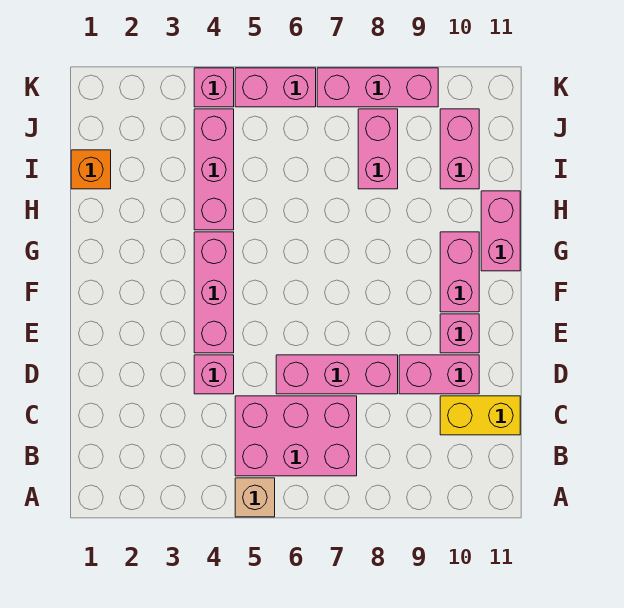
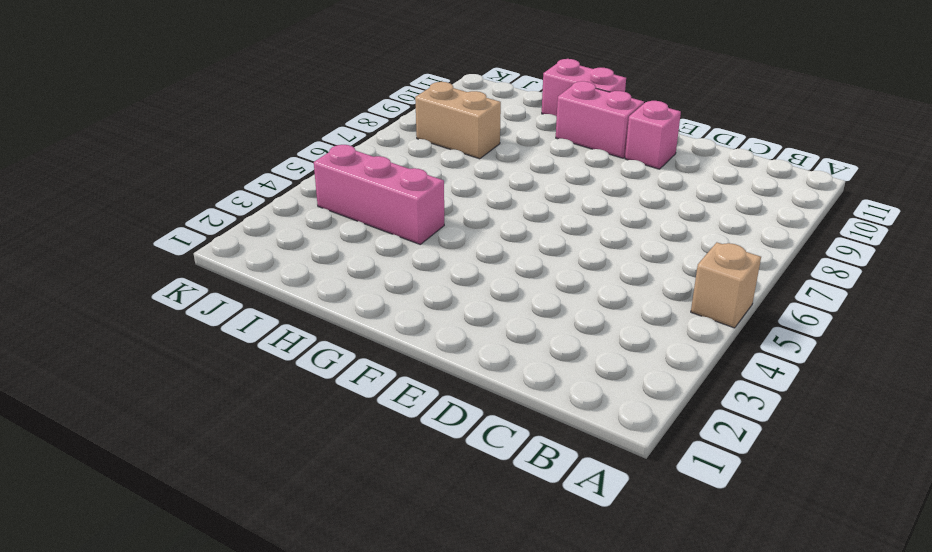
tan 1x2 brick [415,82,501,159] -> pink 1x2 brick [358,109,398,189]
none -> pink 2x3 brick [235,396,357,476]
none -> yellow 1x2 brick [440,396,520,435]
none -> pink 1x1 brick [194,355,234,394]

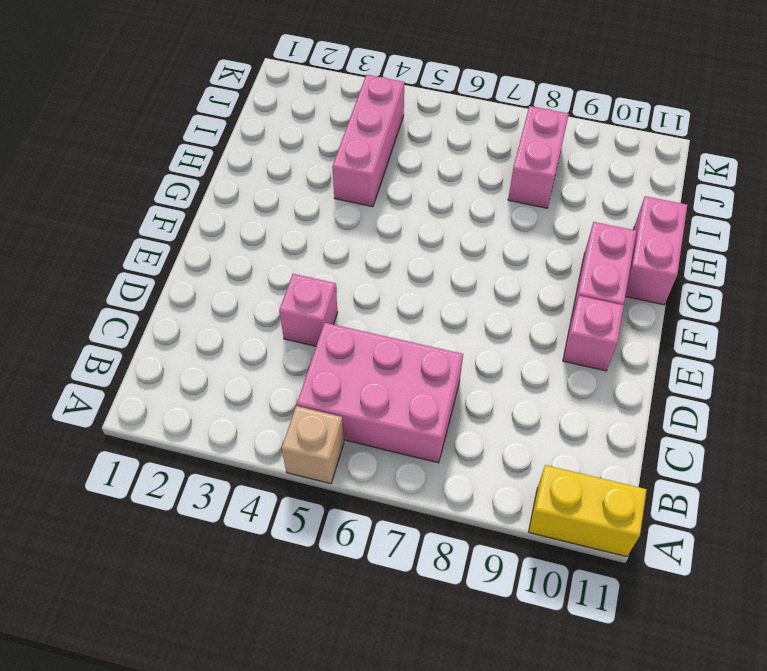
yellow 1x2 brick [529,465,647,557] -> yellow 1x2 brick moved to [440,396,520,435]
none -> pink 1x3 brick [276,355,398,394]
none -> pink 1x2 brick [399,355,479,394]
none -> pink 1x3 brick [194,232,234,353]

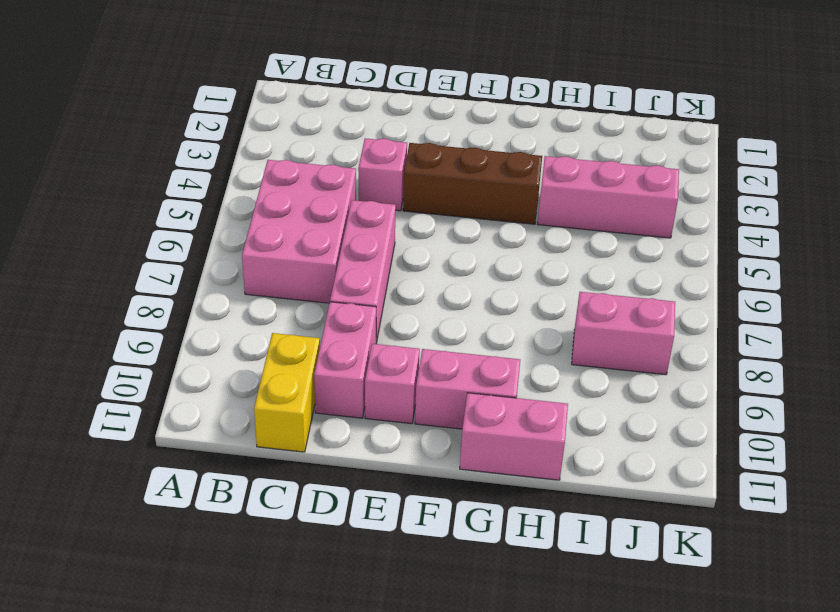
brown 1x3 brick [403,143,542,224] -> pink 1x3 brick [194,232,234,353]
none -> tan 1x1 brick [235,478,275,517]
none -> orange 1x1 brick [71,150,111,189]
none -> pink 1x2 brick [440,109,479,189]

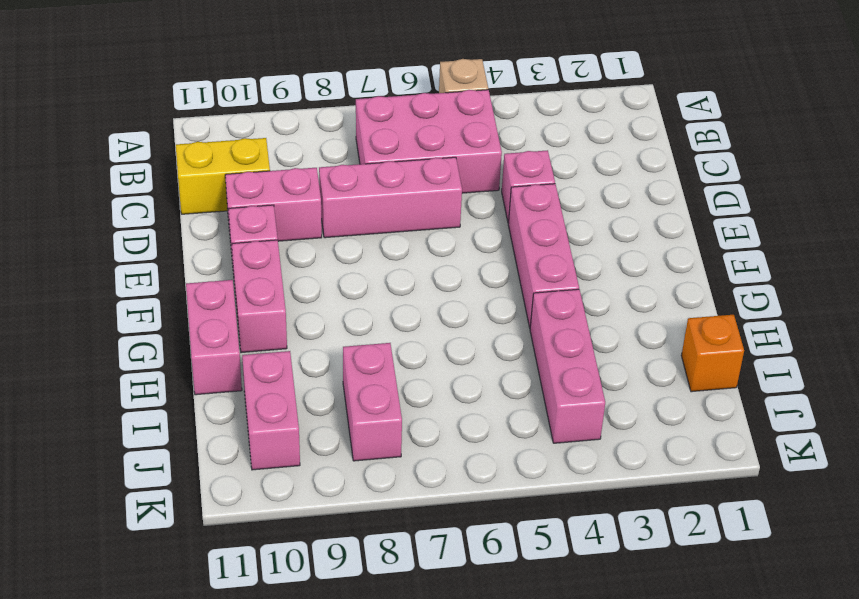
none -> pink 1x1 brick [194,68,234,107]
none -> pink 1x2 brick [235,68,316,107]
none -> pink 1x3 brick [317,68,438,107]

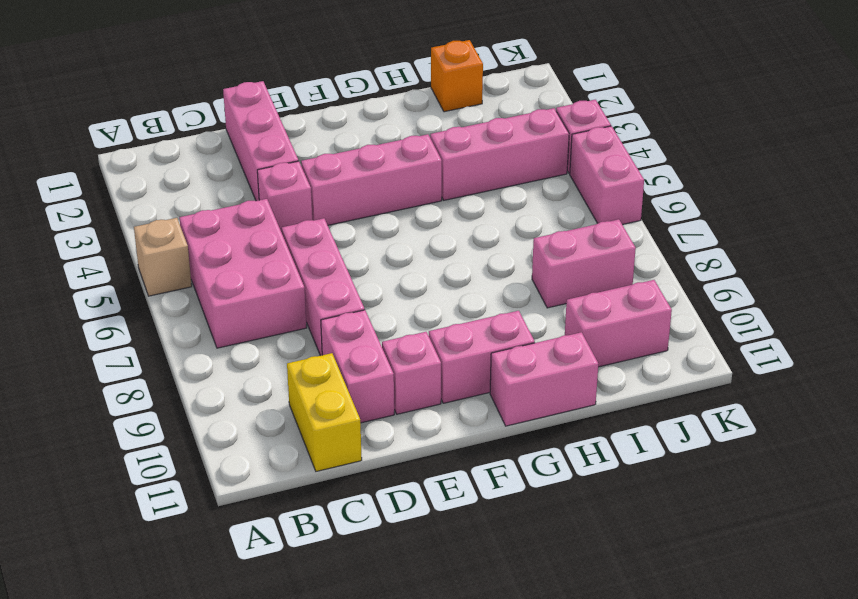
pink 1x3 brick [223,81,298,201] -> pink 1x3 brick moved to [317,68,438,107]

